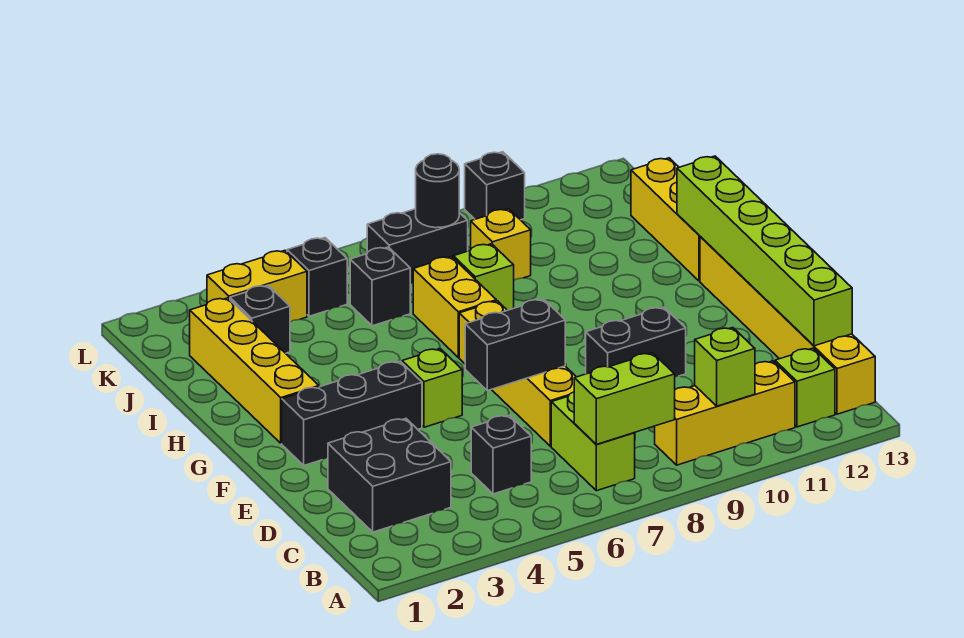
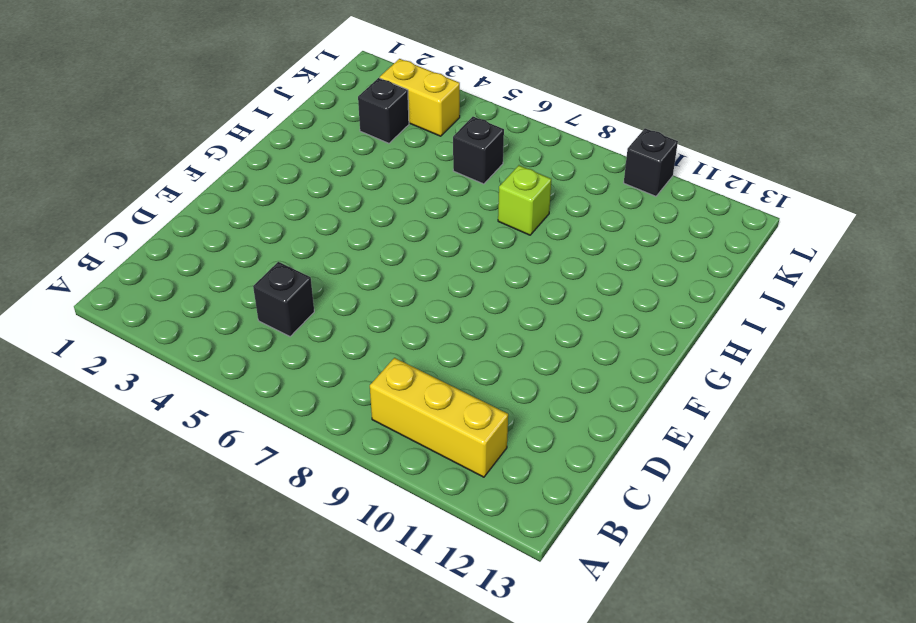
none -> lime 1x2 brick [551,392,635,491]
none -> lime 1x1 brick [775,348,835,427]
none -> yellow 1x6 brick [700,236,875,414]

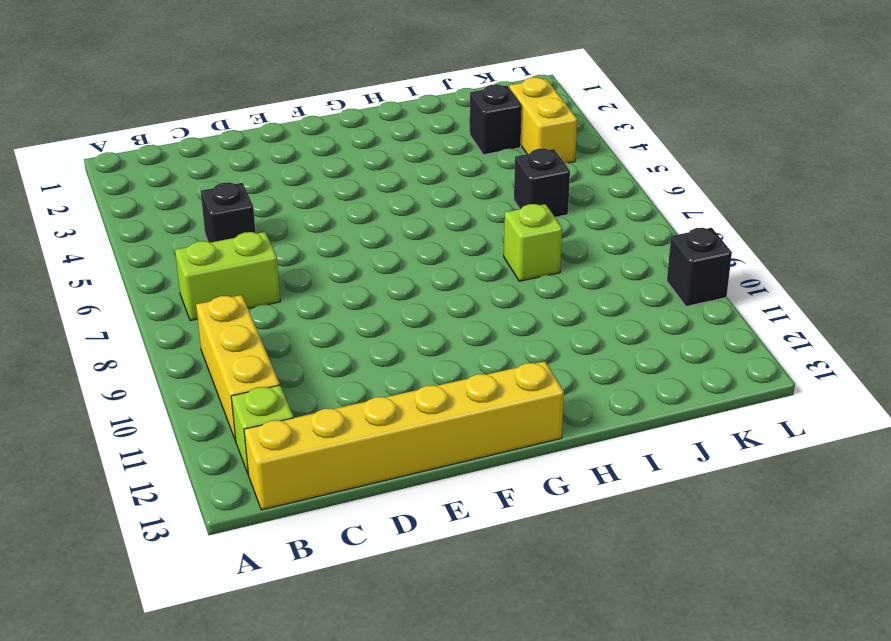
none -> black 2x2 brick [328,419,451,532]
none -> yellow 1x4 brick [459,301,576,446]
none -> black 1x2 brick [586,307,686,377]

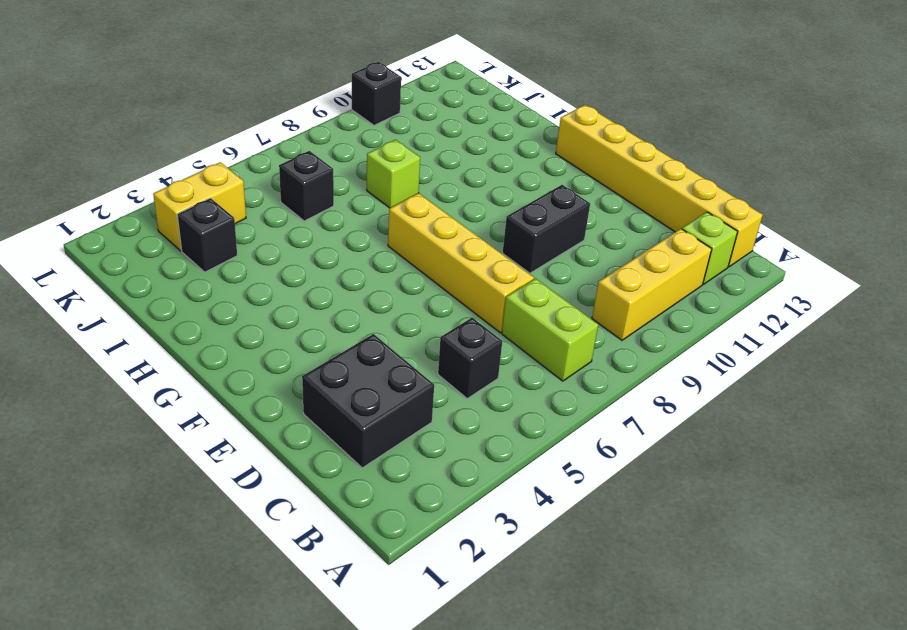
none -> black 1x3 brick [282,361,422,465]
none -> lime 1x1 brick [402,349,462,427]
none -> yellow 1x4 brick [190,298,319,443]

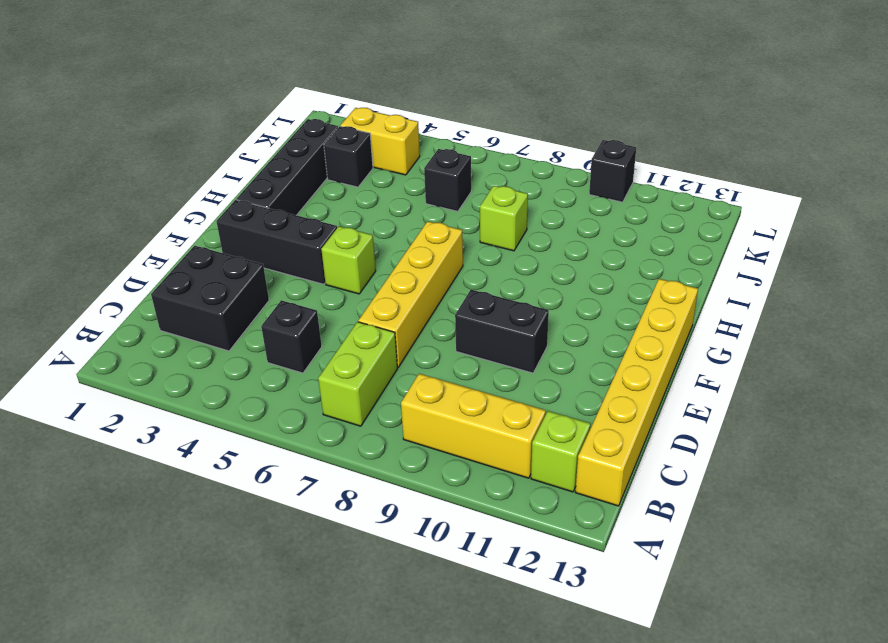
black 1x4 brick [236,119,338,215] -> yellow 1x4 brick [190,298,319,443]
none -> yellow 1x2 brick [413,257,496,357]
none -> yellow 1x3 brick [631,158,700,281]
none -> yellow 1x1 brick [471,209,531,280]

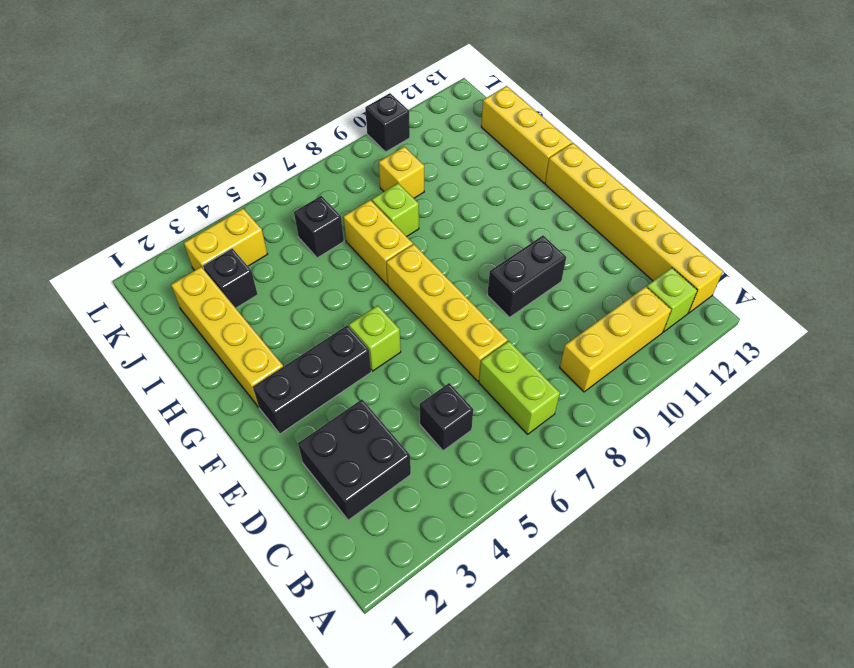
none -> black 1x1 brick [287,238,347,316]
none -> black 1x2 brick [367,209,468,284]
none -> lime 1x2 brick [574,353,675,444]

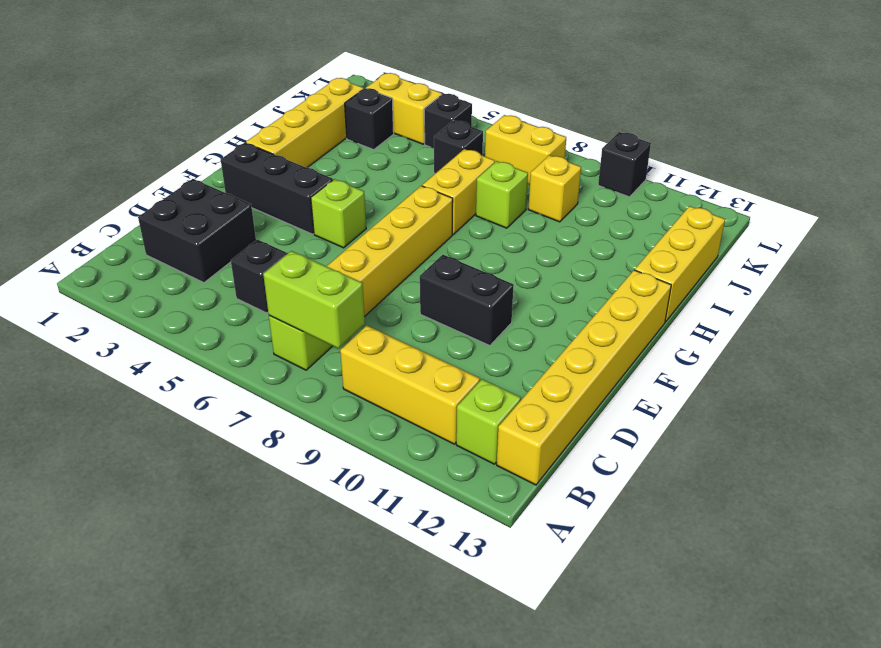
yellow 1x2 brick [485,115,566,185] -> black 1x2 brick [367,209,468,284]
none -> lime 1x1 brick [695,328,755,406]
none -> lime 1x6 brick [677,156,852,346]
none -> black 1x2 brick [465,299,565,391]

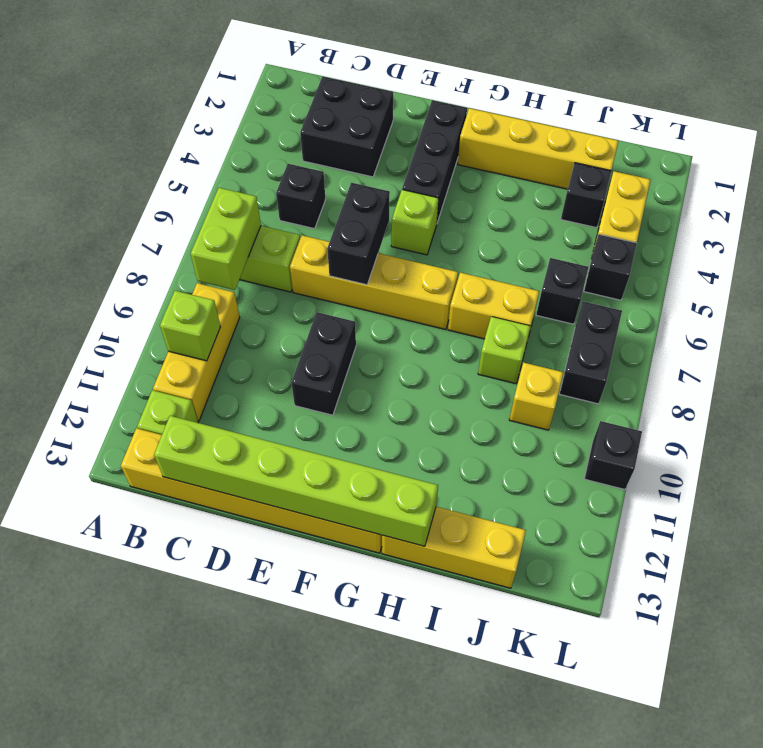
none -> black 1x1 round brick [416,154,459,228]

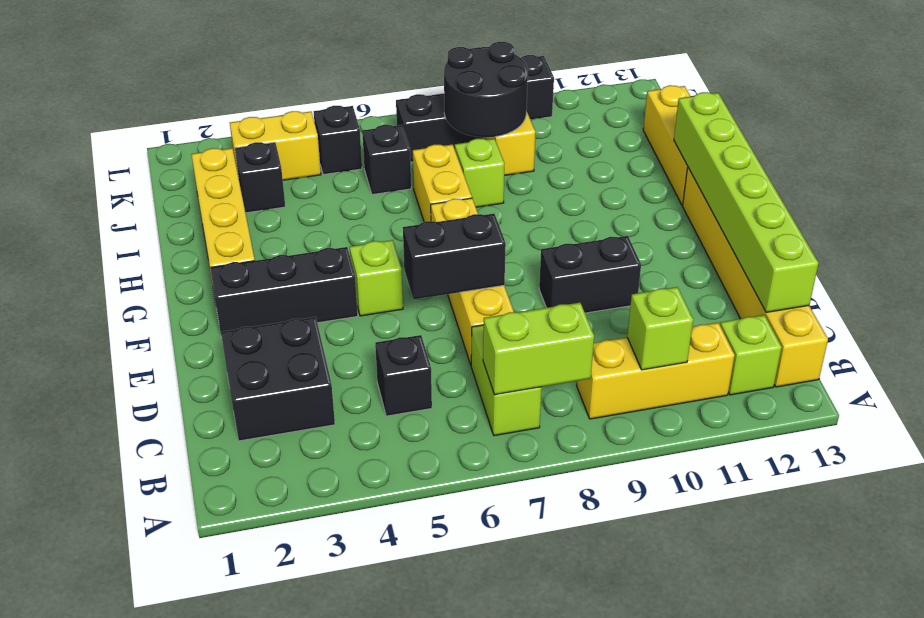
black 2x2 round brick [444,42,528,137] -> black 1x1 round brick [416,154,459,228]

